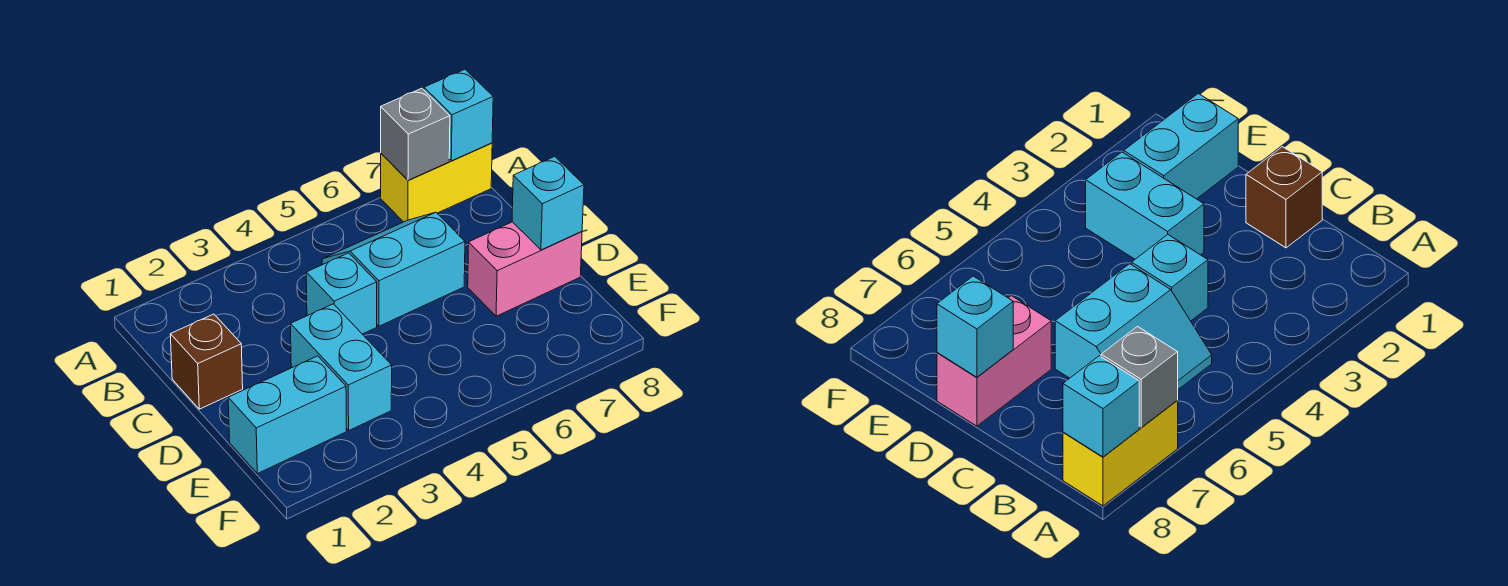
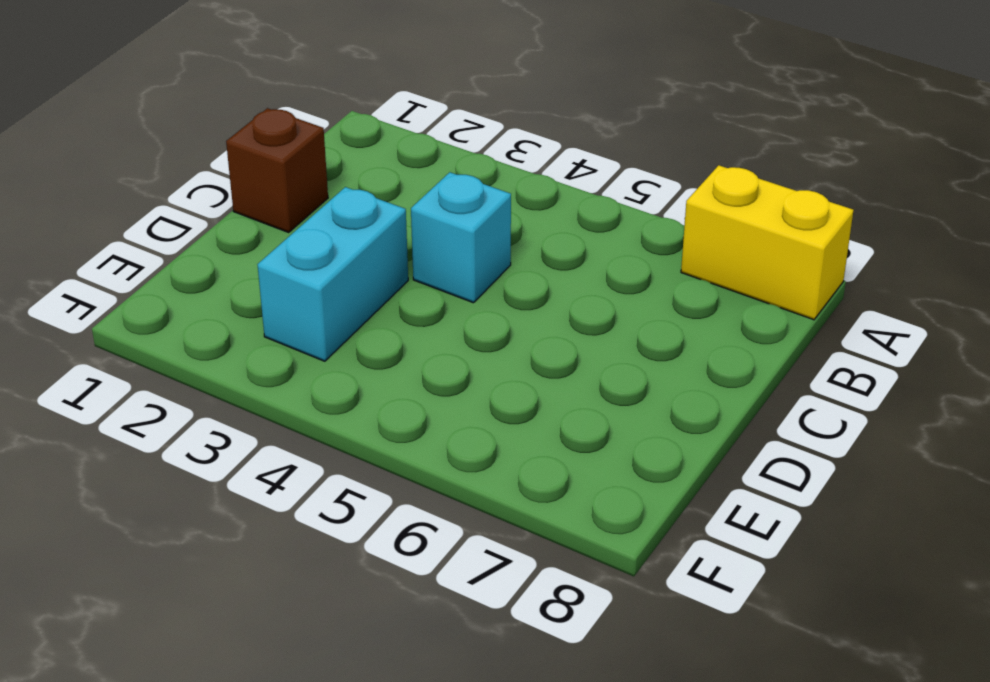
none -> cyan 2x2 slope [322,212,465,326]
none -> pink 1x2 brick [468,222,582,316]

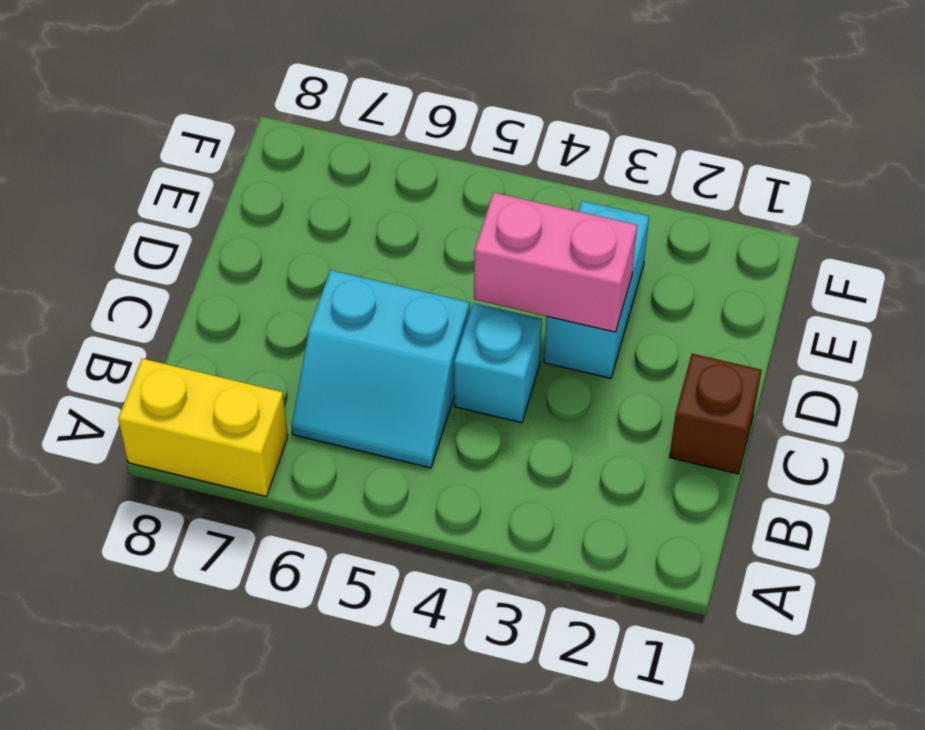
pink 1x2 brick [474,193,637,332] -> pink 1x2 brick moved to [468,222,582,316]
none -> cyan 1x2 brick [228,356,346,474]
none -> grey 1x1 brick [381,88,450,180]

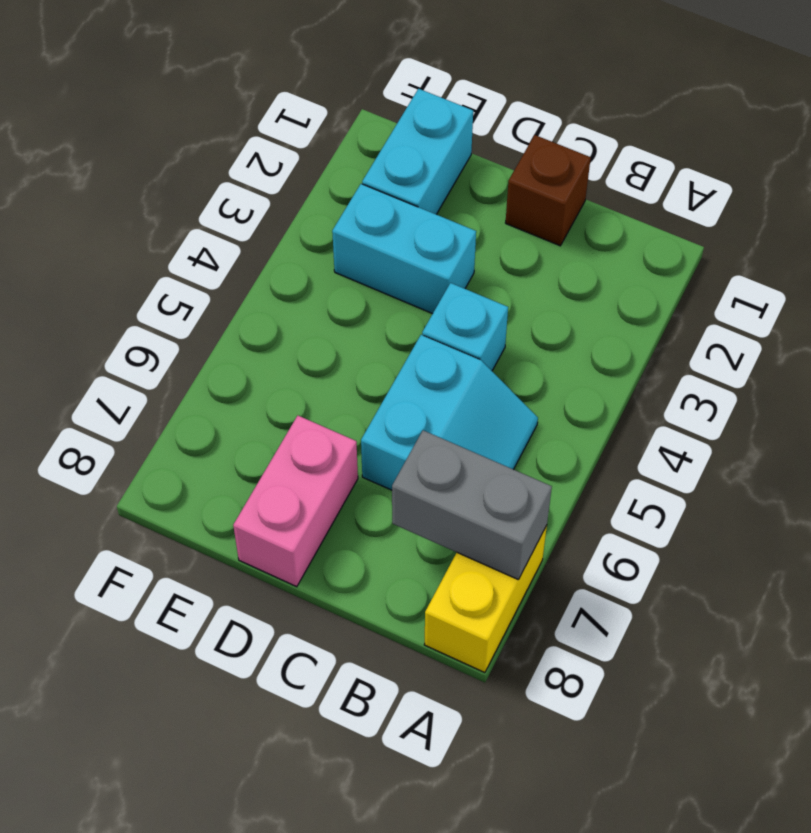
grey 1x2 brick [392,430,552,580] -> grey 1x1 brick [381,88,450,180]
none -> cyan 1x1 brick [424,69,493,161]
none -> cyan 1x1 brick [512,157,584,250]

